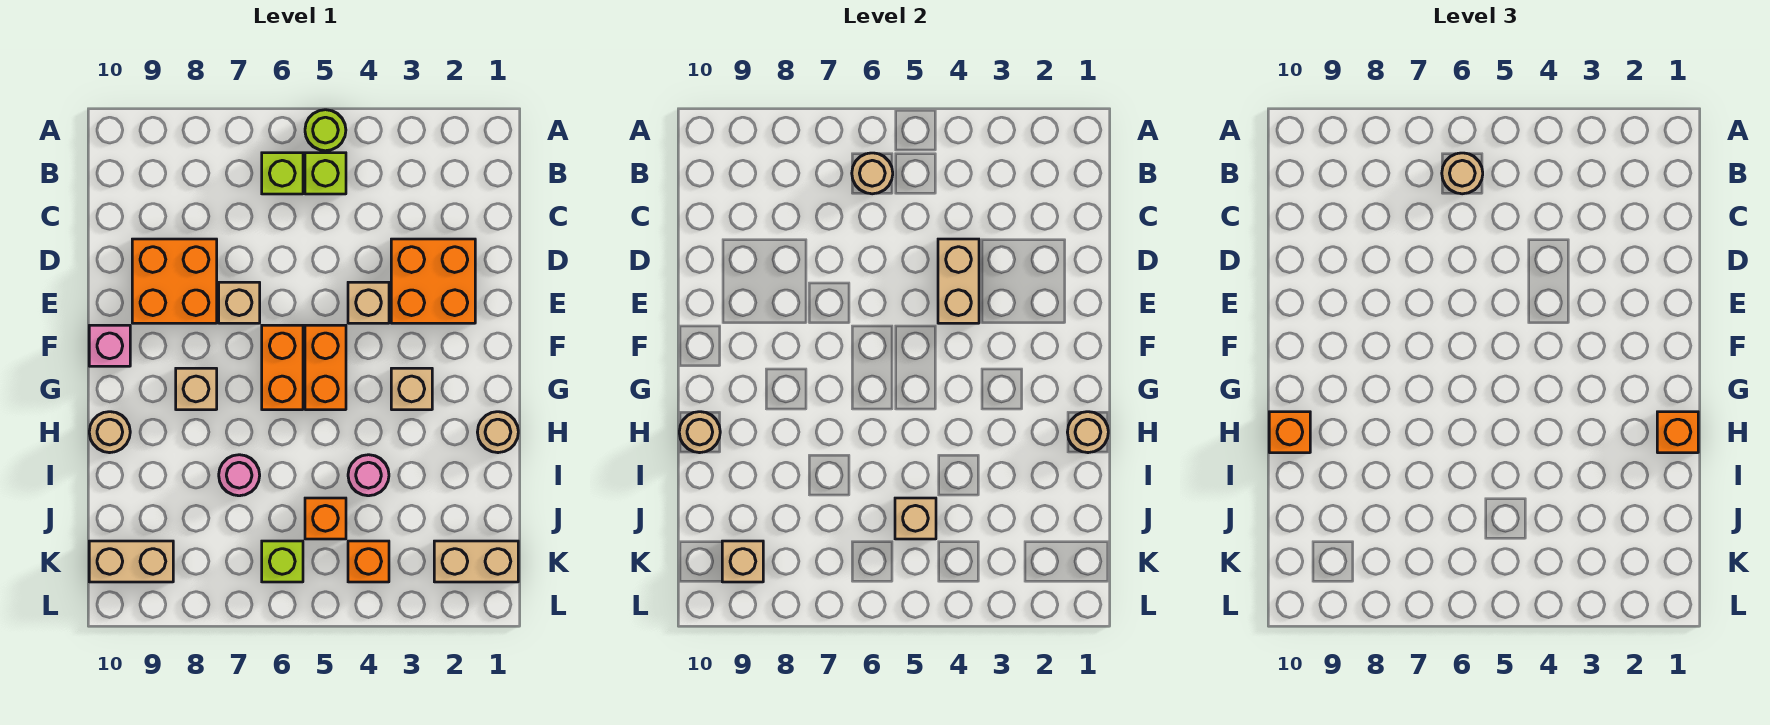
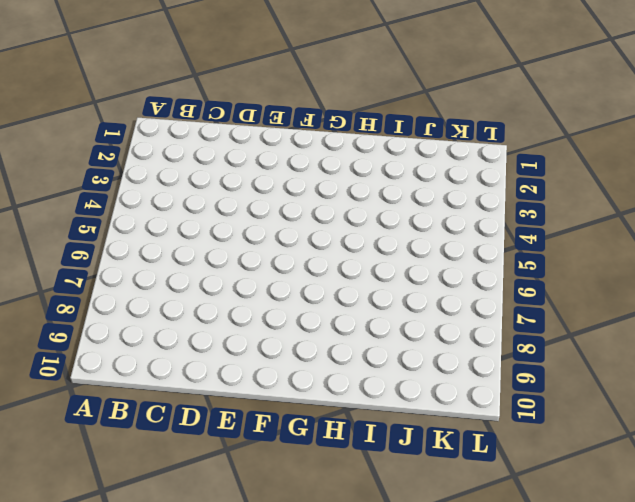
none -> lime 1x1 round brick [305,110,346,151]
none -> lime 1x1 brick [305,153,346,194]
none -> lime 1x1 brick [262,153,303,194]
none -> orange 2x2 brick [391,239,475,323]

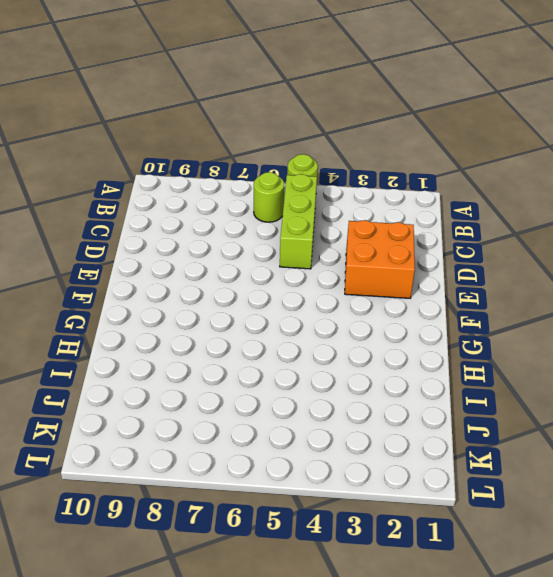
lime 1x3 brick [280,174,317,269] -> lime 1x1 brick [305,153,346,194]
lime 1x1 round brick [254,172,284,222] -> lime 1x1 brick [262,153,303,194]
none -> orange 2x2 brick [132,239,217,323]
none -> tan 1x1 brick [348,282,389,323]
none -> tan 1x1 brick [219,282,260,323]
none -> orange 1x2 brick [305,325,346,410]

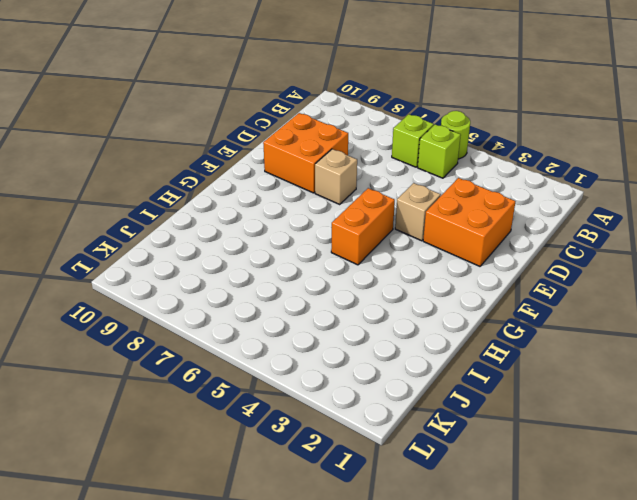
none -> orange 1x2 brick [262,325,303,410]
none -> pink 1x1 brick [89,325,130,366]
none -> tan 1x1 brick [391,368,432,410]
none -> tan 1x1 brick [176,368,217,410]

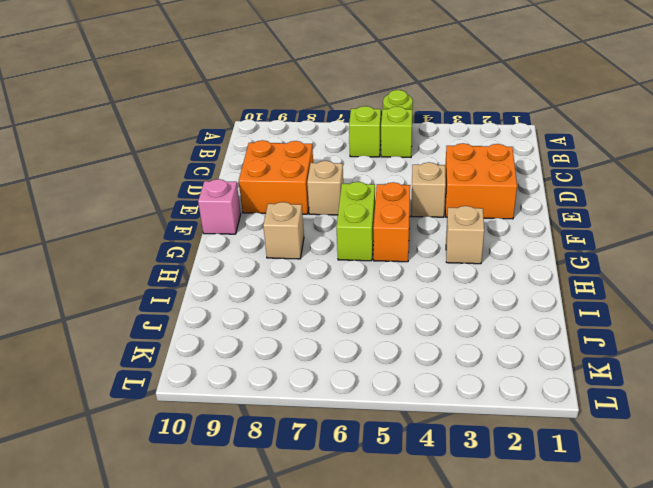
lime 1x2 brick [336,182,375,261] -> orange 1x2 brick [262,325,303,410]
none -> tan 1x1 round brick [477,412,518,453]
none -> tan 1x1 round brick [89,412,130,453]
none -> pink 1x1 round brick [348,455,389,496]
none -> pink 1x1 round brick [219,455,260,496]

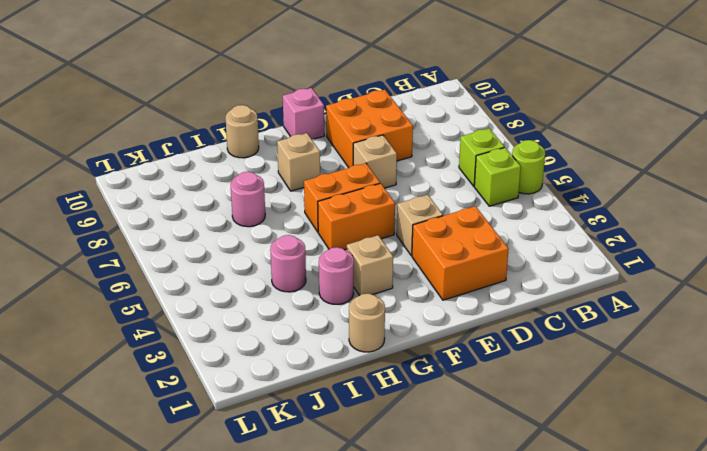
pink 1x1 round brick [319,247,354,304] -> none
none -> orange 1x1 brick [305,498,346,539]
none -> tan 1x2 brick [434,541,518,582]
none -> orange 1x1 brick [348,541,389,582]
none -> lime 1x1 brick [262,541,303,582]

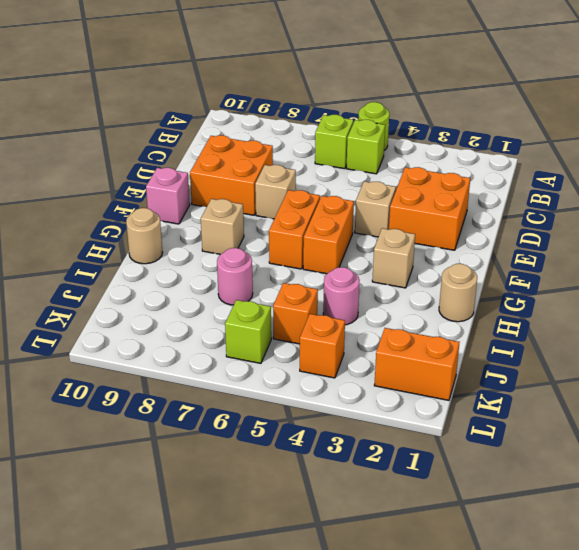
orange 1x2 brick [374,328,459,400] -> tan 1x2 brick [434,541,518,582]
none -> tan 1x2 brick [89,541,173,582]
none -> tan 1x1 round brick [852,153,893,194]
none -> tan 1x2 brick [938,239,979,323]
none -> tan 1x1 round brick [1067,412,1108,453]

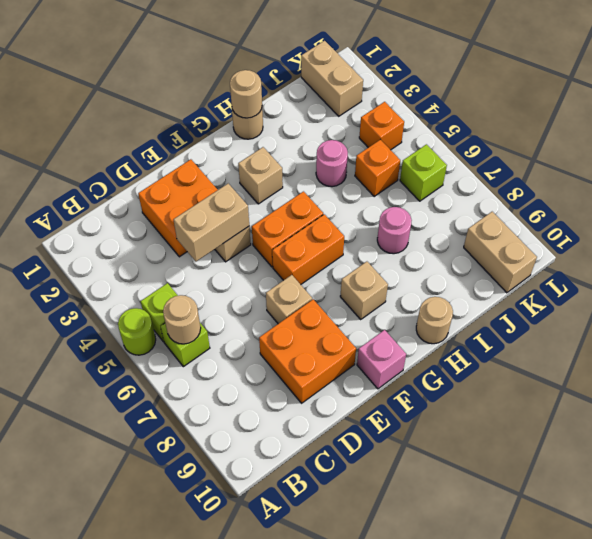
none -> tan 1x1 round brick [679,412,720,453]
none -> tan 1x1 brick [895,498,936,539]
none -> tan 1x1 brick [722,541,763,582]
none -> tan 1x1 round brick [1442,153,1483,194]

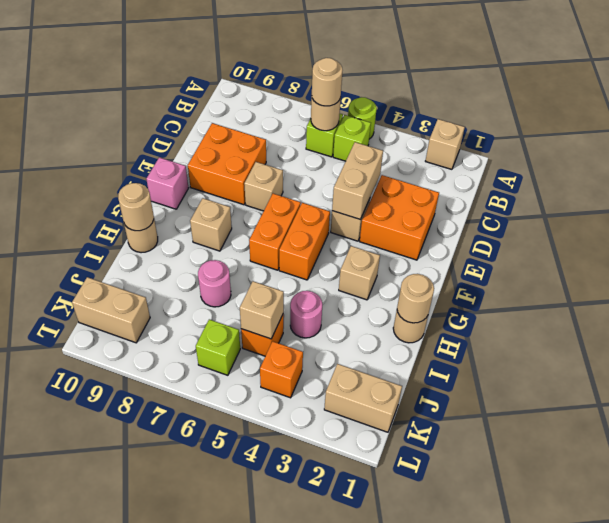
tan 1x1 brick [426,119,465,169] -> tan 1x1 brick moved to [722,541,763,582]
none -> orange 1x1 brick [1657,412,1698,453]
none -> orange 1x1 brick [1269,412,1310,453]

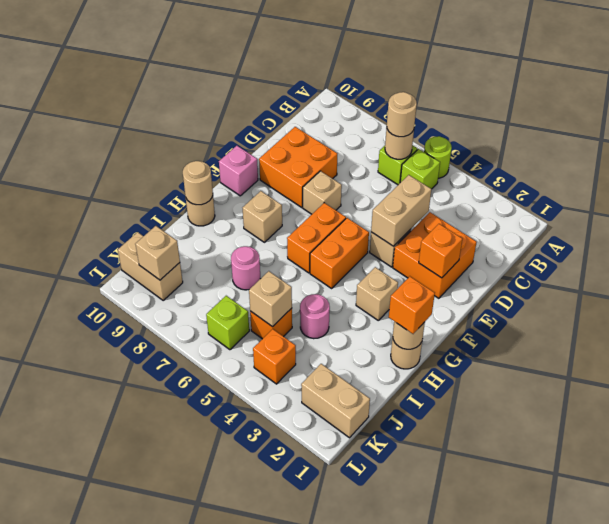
orange 1x1 brick [419,224,462,278] -> orange 1x1 brick moved to [1269,412,1310,453]

